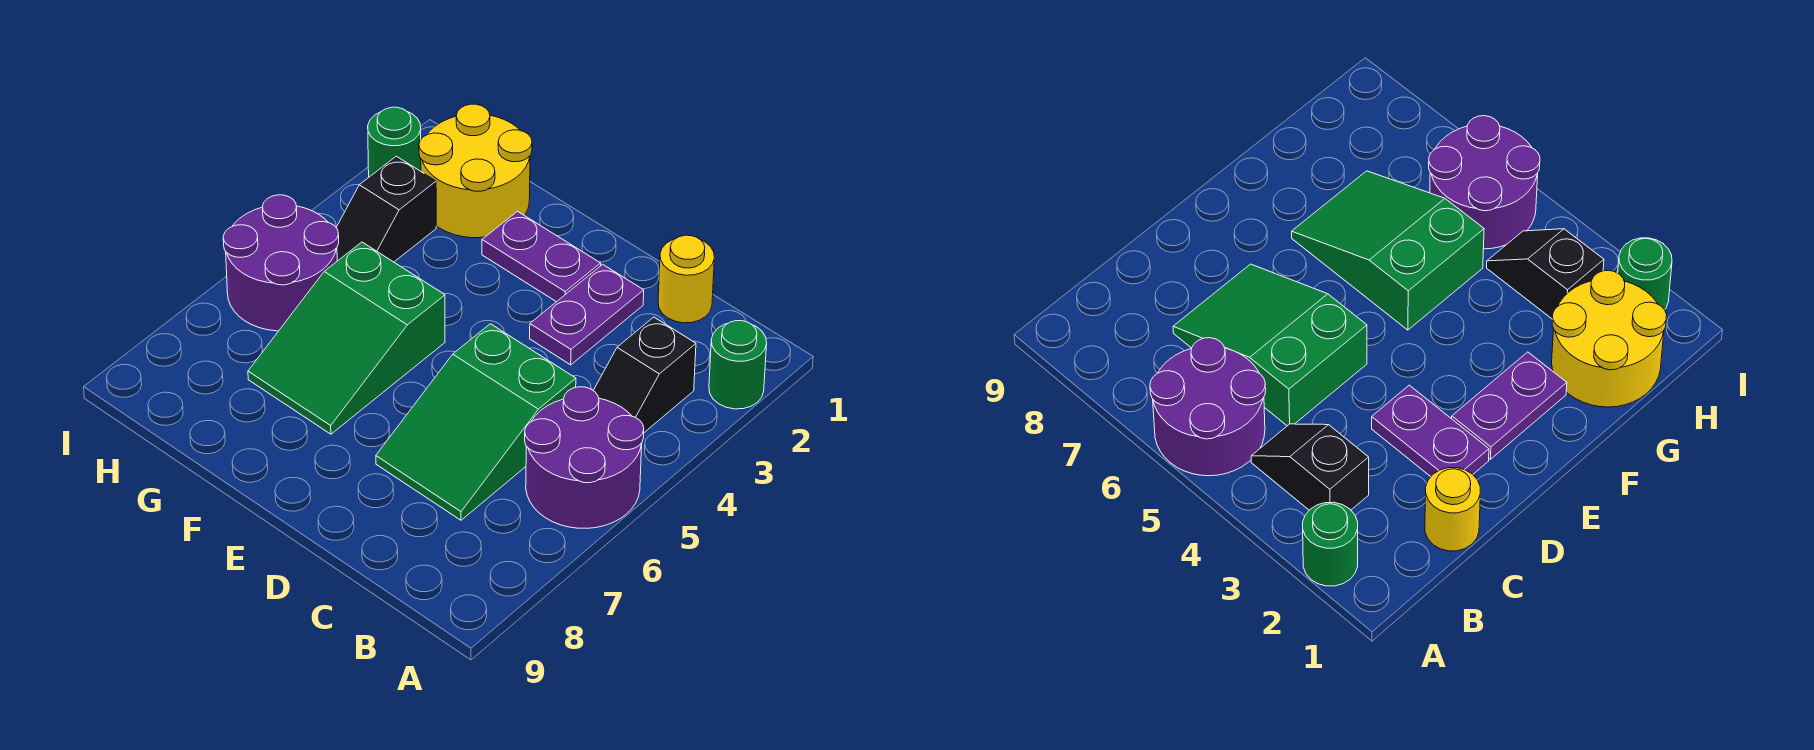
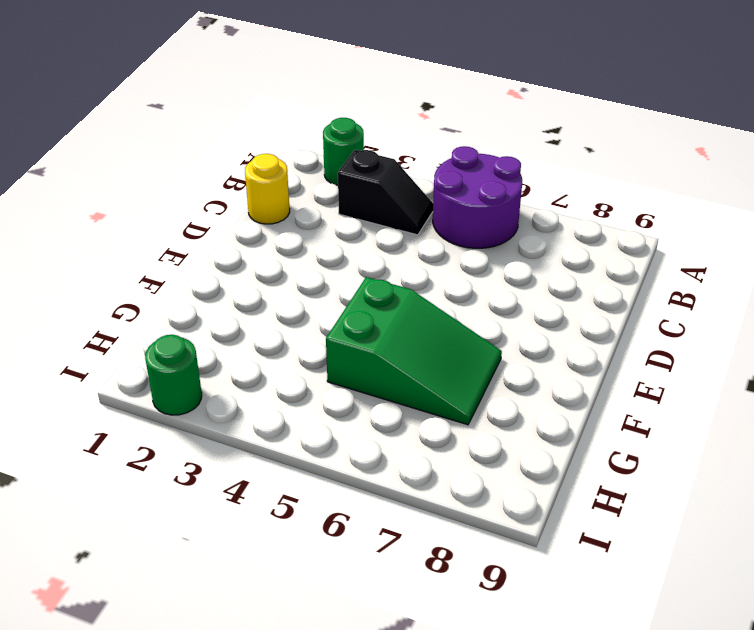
none -> green 2x3 slope [376,324,576,520]
none -> purple 1x2 plate [530,264,644,365]
none -> purple 1x2 plate [482,212,601,302]

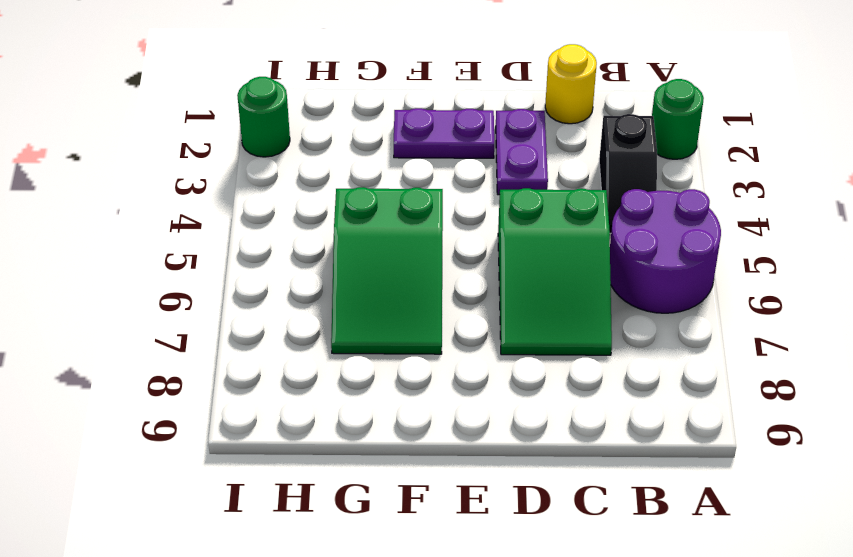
none -> yellow 2x2 round brick [419,104,532,238]
none -> black 1x2 slope [336,156,436,262]
none -> purple 2x2 round brick [223,195,339,331]

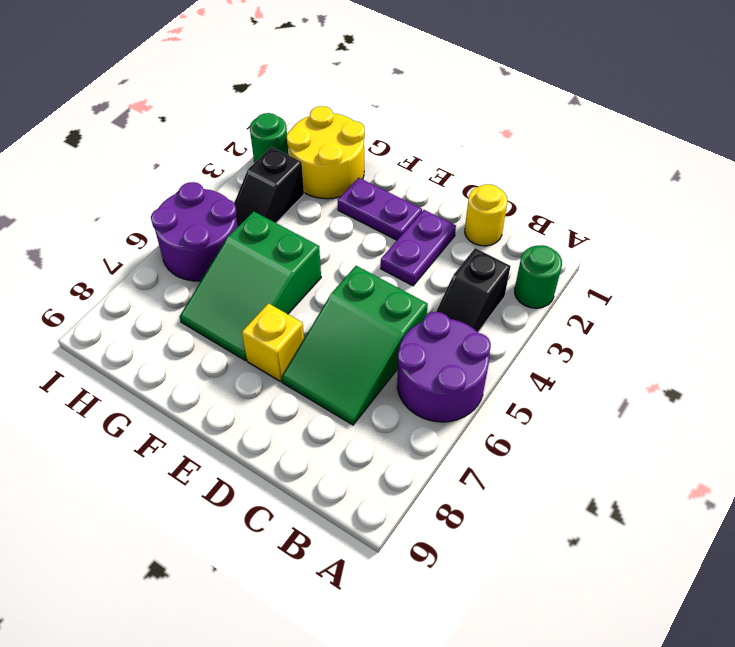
yellow 1x1 brick [242,303,304,381] -> none

